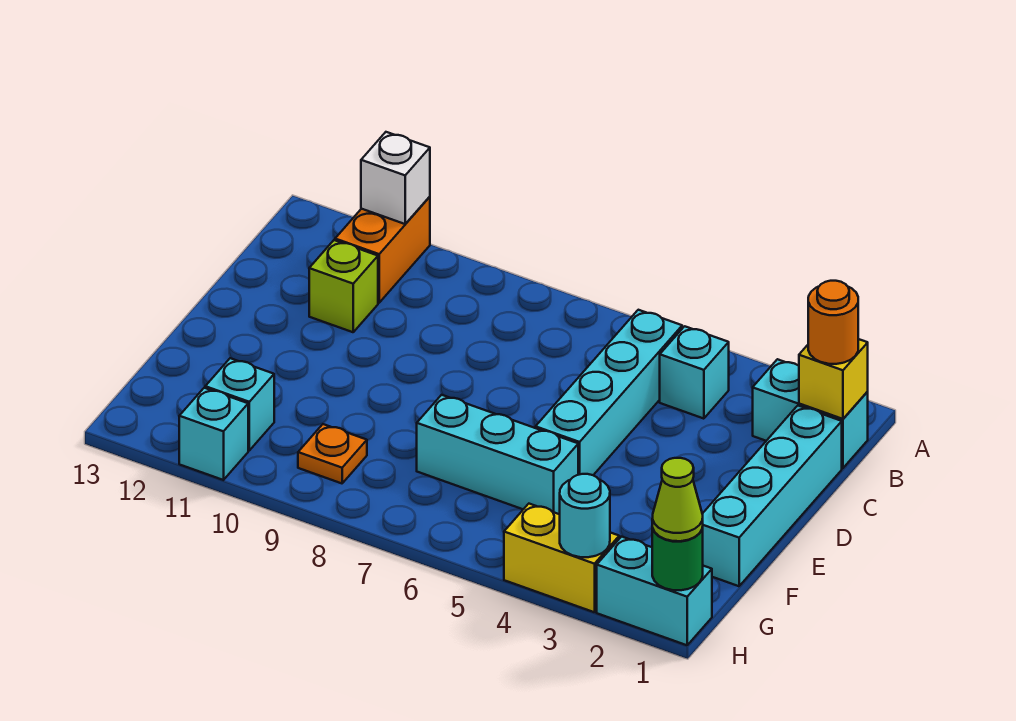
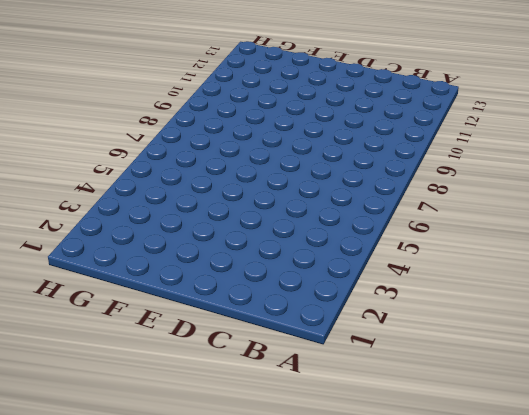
none -> orange 1x2 brick [335,197,430,303]
none -> cyan 1x2 brick [753,359,868,468]
none -> cyan 1x1 brick [660,326,729,419]

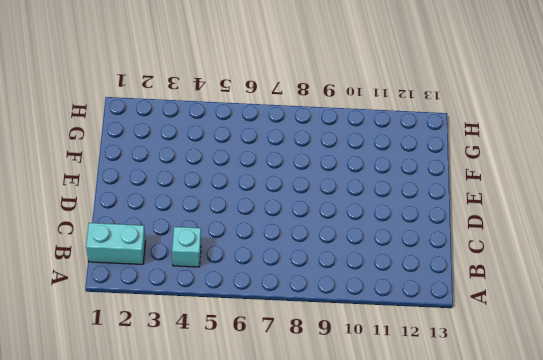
none -> orange 1x2 brick [335,197,430,303]
none -> cyan 1x4 brick [536,310,682,475]
none -> cyan 1x4 brick [703,406,842,586]

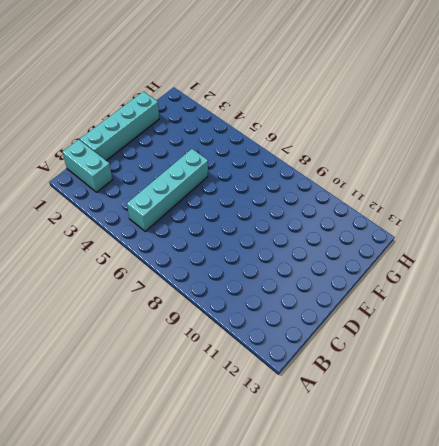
none -> orange 1x2 brick [335,197,430,303]
none -> cyan 1x1 brick [660,326,729,419]
none -> lime 1x1 brick [309,240,378,332]

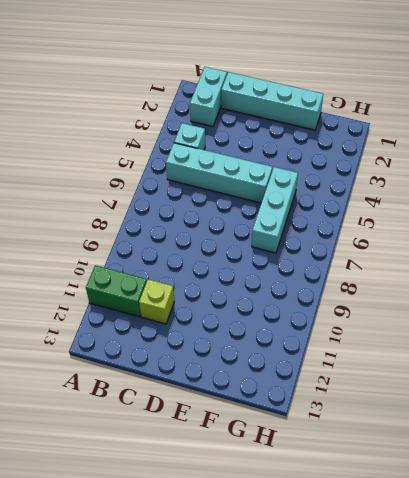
green 1x2 brick [86,265,147,317] -> orange 1x2 brick [335,197,430,303]
none -> orange 1x1 plate [298,424,367,483]
none -> cyan 1x1 brick [205,358,274,450]
none -> cyan 1x2 brick [597,537,712,645]

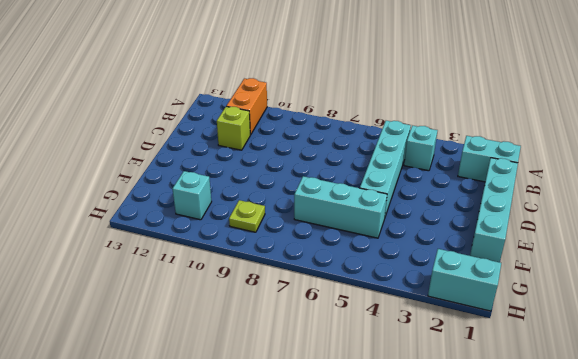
lime 1x1 plate [229,200,265,232] -> orange 1x1 plate [298,424,367,483]
none -> yellow 1x2 brick [504,504,619,612]
none -> cyan 1x1 brick [179,388,248,480]
none -> white 1x1 brick [361,132,430,224]

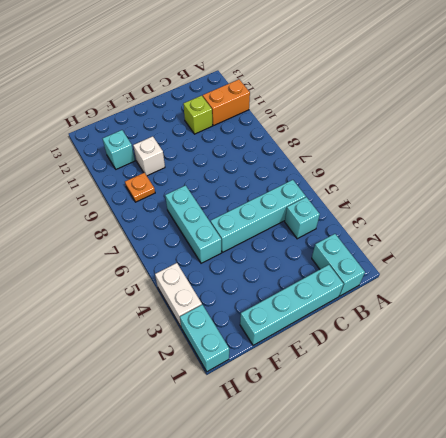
white 1x1 brick [133,136,165,176] -> white 1x1 brick moved to [361,132,430,224]
white 1x2 brick [155,263,202,326] -> yellow 1x2 brick [504,504,619,612]
none -> cyan 1x1 brick [179,388,248,480]
none -> yellow 1x1 brick [799,339,868,419]
none -> green 1x1 round brick [652,527,703,590]

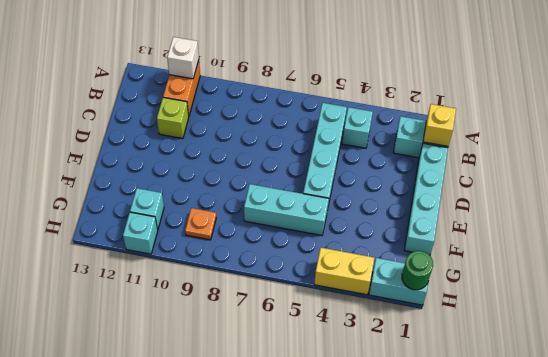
none -> cyan 1x1 round brick [560,474,610,557]
none -> orange 1x1 round brick [808,281,858,364]
none -> lime 1x1 cone [652,458,703,541]

